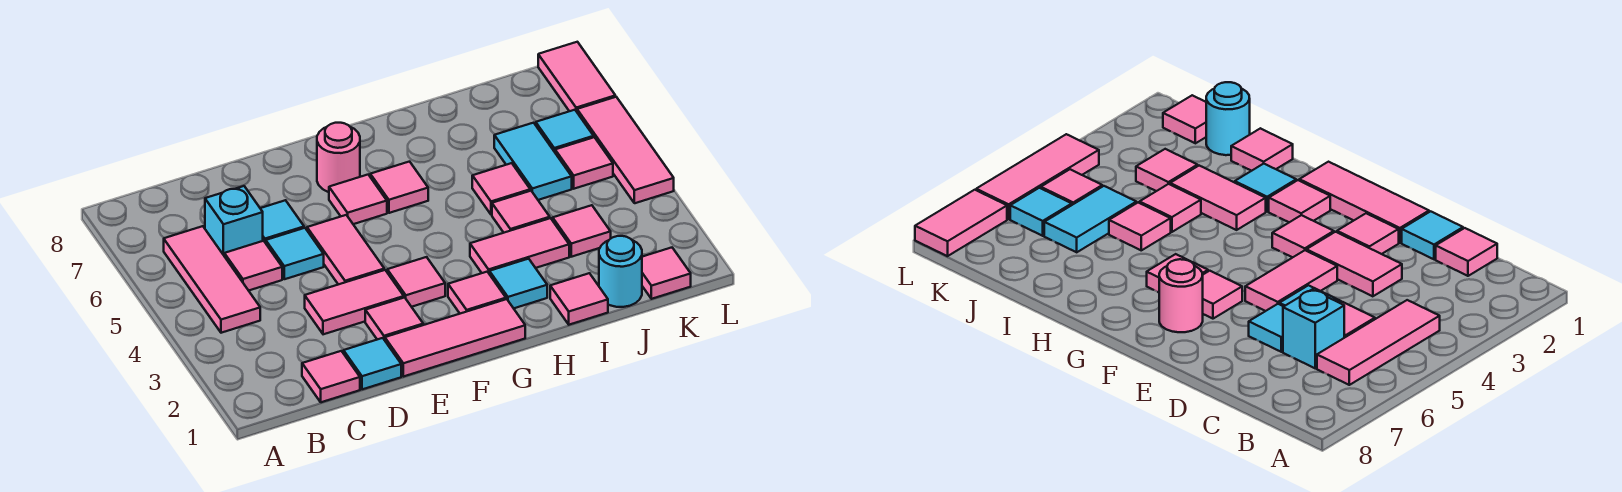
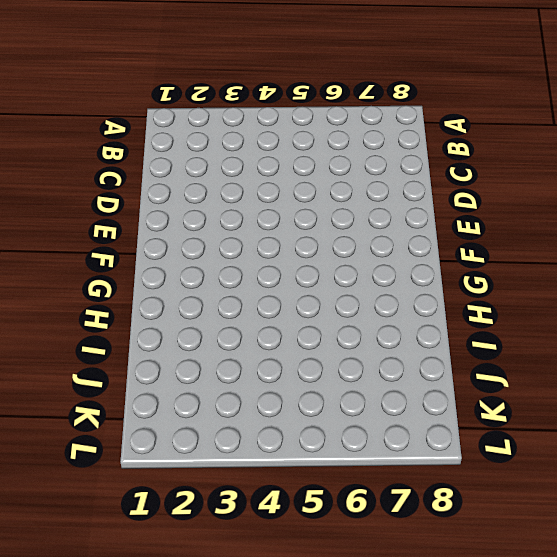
none -> pink 1x3 tile [164,226,260,333]
none -> pink 1x1 tile [302,351,360,402]
none -> pink 1x1 tile [224,241,282,291]

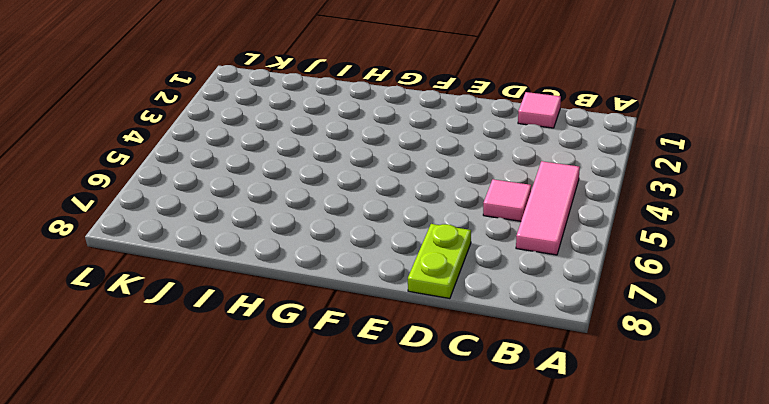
lime 1x2 plate [408,224,471,299] -> none
none -> cyan 1x1 brick [205,186,263,255]
none -> cyan 1x1 tile [344,338,401,389]
none -> pink 1x2 tile [305,270,404,334]

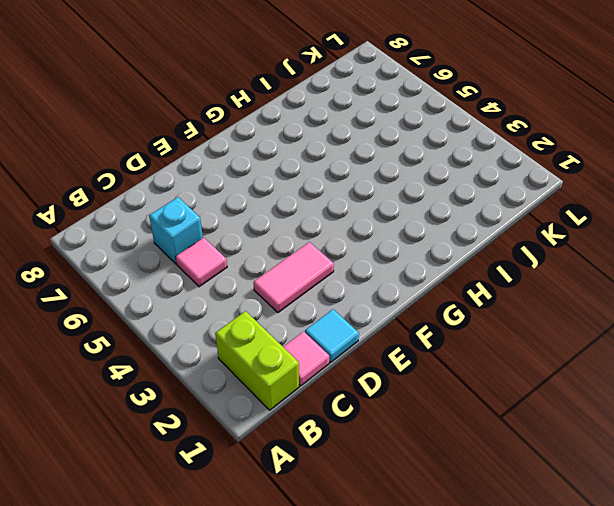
lime 1x2 brick [215,311,299,410] -> none
none -> pink 1x3 tile [164,226,260,333]
none -> cyan 1x1 tile [266,228,324,279]
none -> cyan 1x1 tile [260,200,304,243]

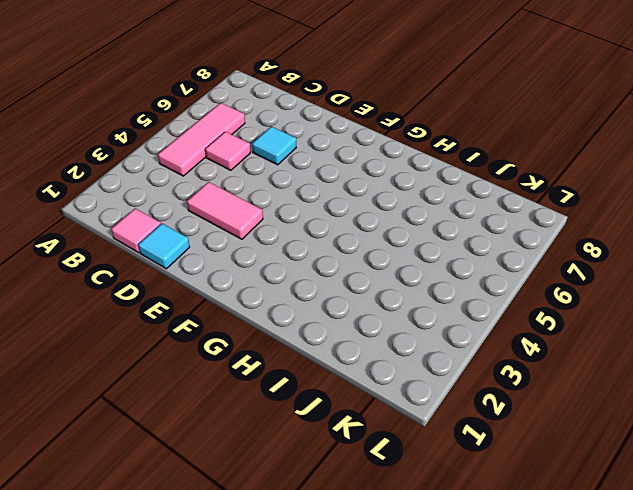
none -> cyan 1x1 brick [205,186,263,255]
none -> cyan 1x1 tile [266,228,324,279]
none -> pink 1x3 tile [385,299,525,377]

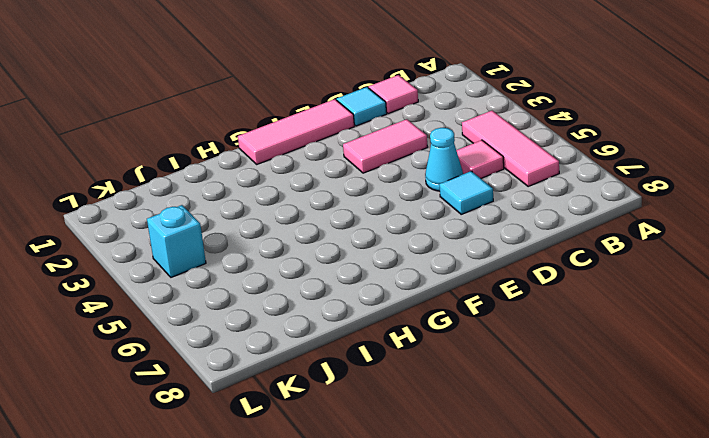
cyan 1x1 cone [425,128,463,191] -> cyan 1x1 tile [266,228,324,279]
cyan 1x1 brick [147,205,206,277] -> cyan 1x1 brick moved to [205,186,263,255]
none -> pink 1x1 tile [365,297,423,340]
none -> pink 1x2 tile [307,215,384,285]
none -> pink 1x1 tile [387,257,445,307]

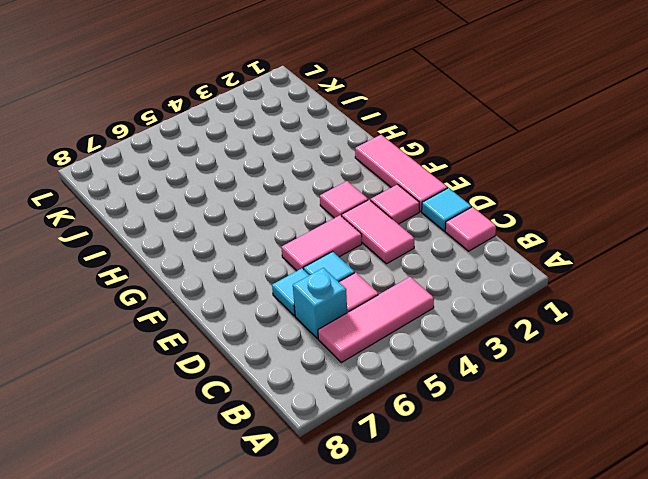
none -> pink 1x1 tile [329,175,387,224]
none -> pink 1x1 round brick [317,123,360,192]
none -> pink 1x1 tile [448,272,506,314]

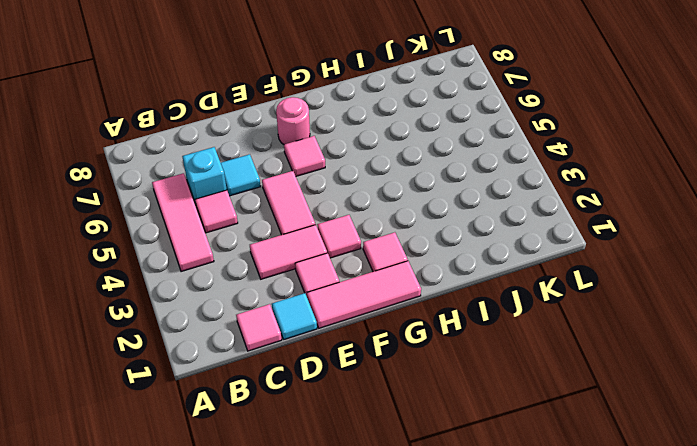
none -> cyan 1x1 tile [266,228,324,279]
none -> pink 1x1 tile [370,162,428,213]
none -> cyan 1x1 tile [489,259,547,308]

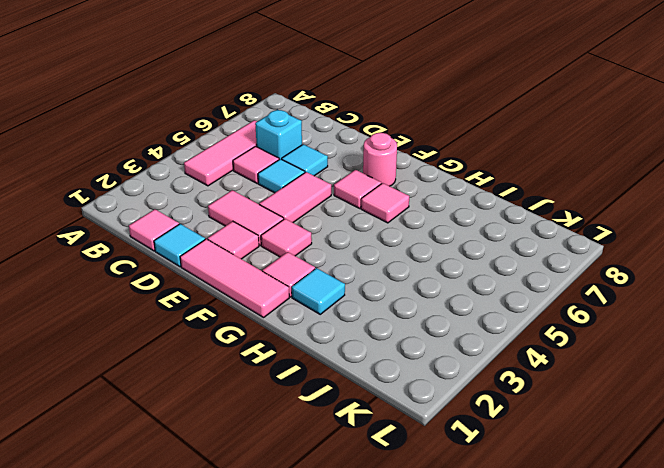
none -> pink 1x2 tile [470,218,569,273]
none -> pink 1x1 tile [550,273,608,325]
none -> pink 1x1 tile [492,191,550,233]

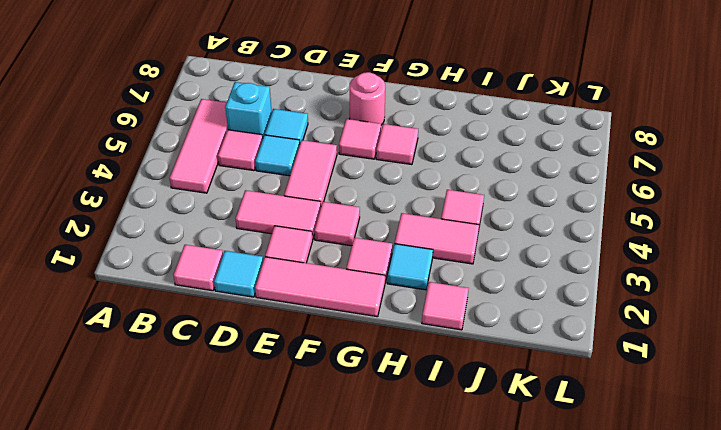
none -> pink 1x1 tile [472,163,530,215]
none -> cyan 1x1 round brick [599,236,642,307]
none -> pink 1x1 tile [553,205,611,257]

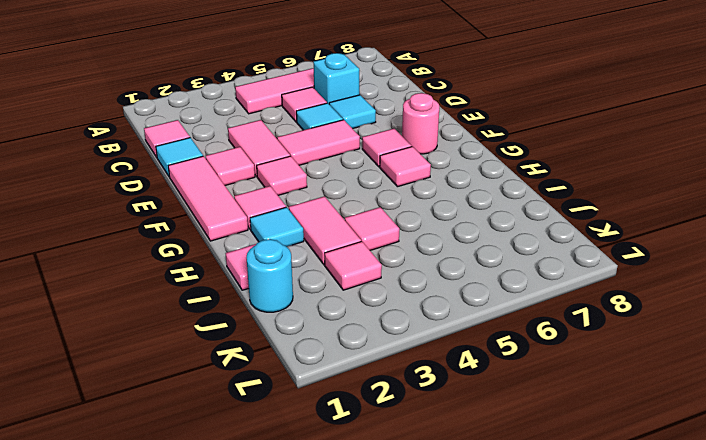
none -> pink 1x1 tile [472,163,530,215]
none -> cyan 1x2 tile [494,123,572,200]
none -> pink 1x1 tile [642,248,691,299]

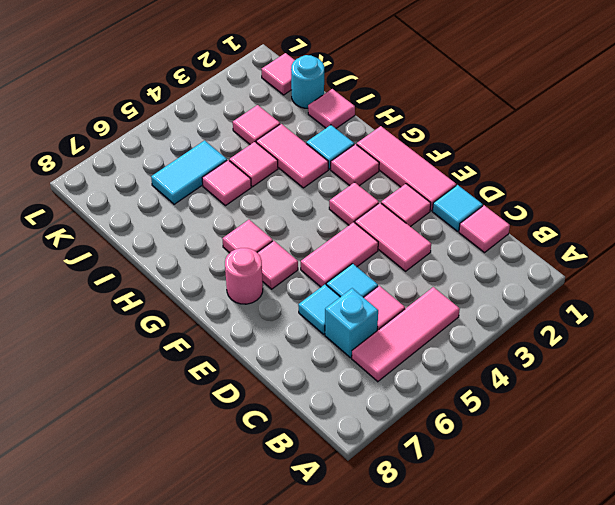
none -> pink 1x1 tile [555,137,613,189]
none -> cyan 1x1 tile [536,110,594,152]
none -> pink 1x3 tile [577,97,674,203]

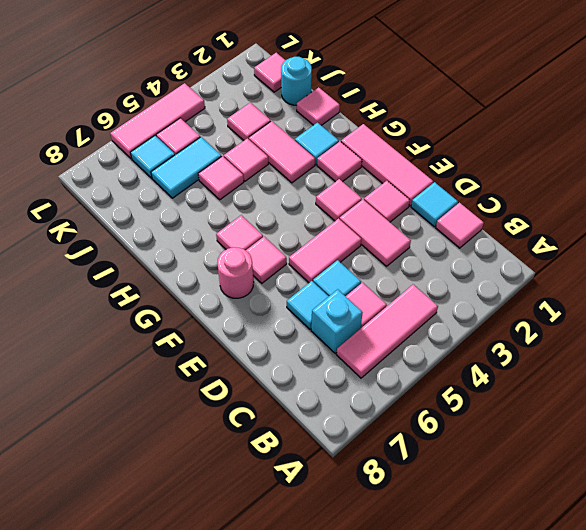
none -> pink 1x2 tile [538,42,615,112]

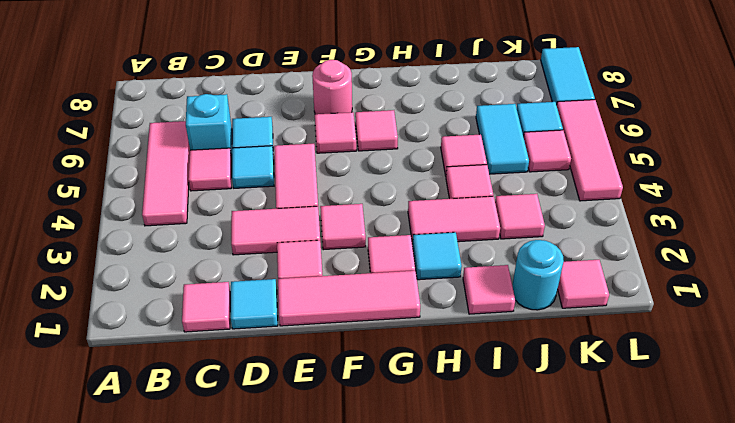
cyan 1x2 tile [541,47,595,105] -> pink 1x2 tile [538,42,615,112]

